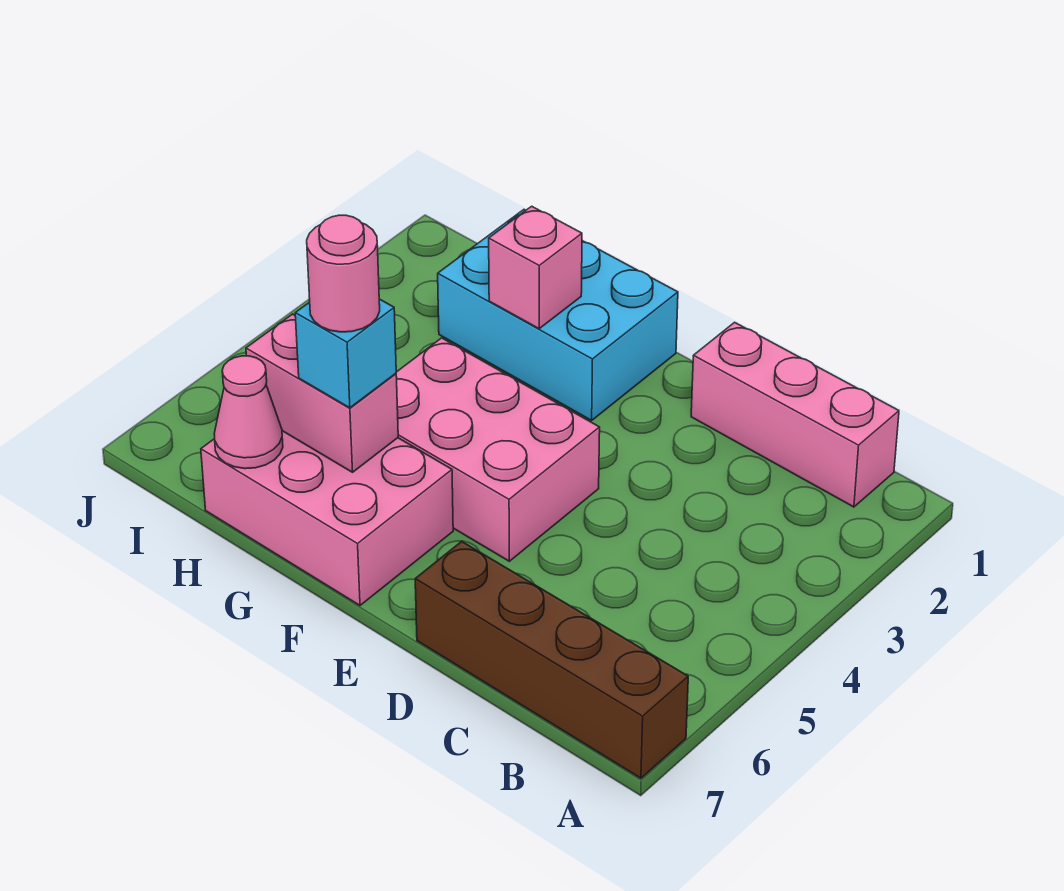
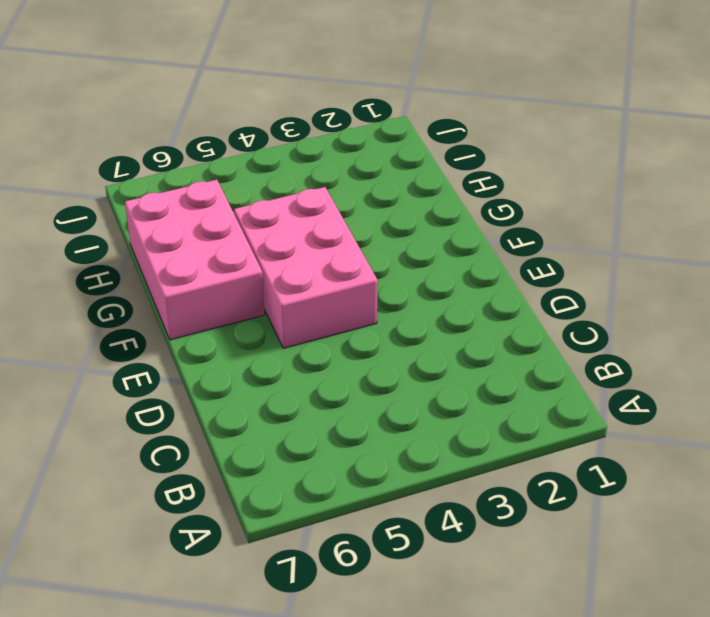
none -> brown 1x4 brick [415,541,688,778]
none -> pink 1x3 brick [691,322,899,507]

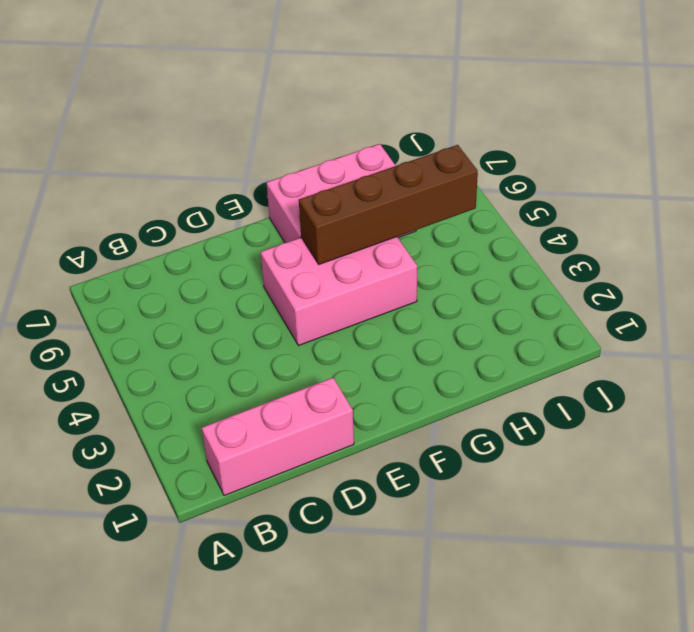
brown 1x4 brick [299,145,478,264] -> brown 1x4 brick moved to [415,541,688,778]
none -> cyan 2x3 brick [438,210,678,420]
none -> pink 1x1 brick [489,206,582,329]

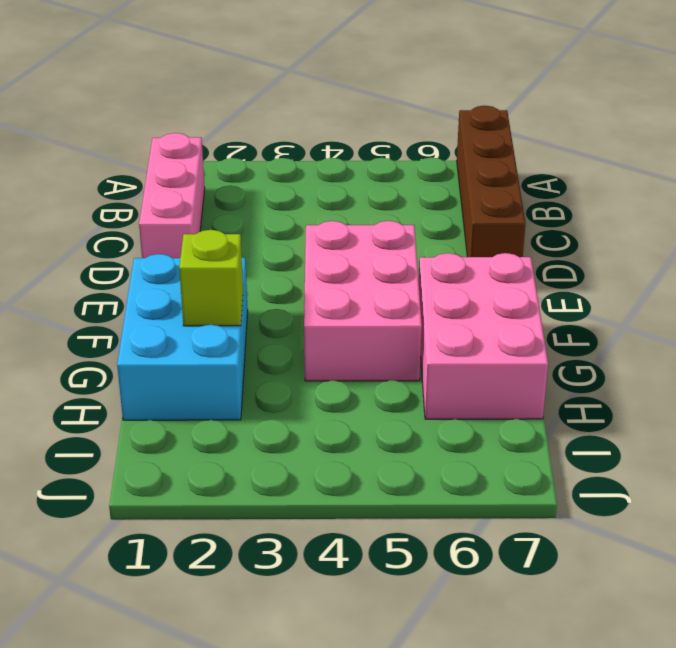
lime 1x1 brick [179,230,243,326] -> pink 1x1 brick [489,206,582,329]
none -> pink 1x2 brick [246,314,398,472]
none -> pink 1x1 cone [214,356,283,469]

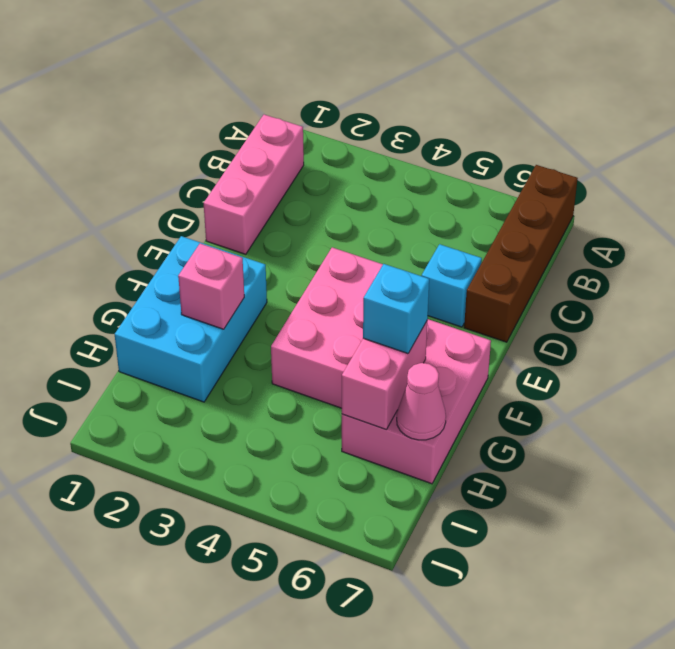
cyan 1x1 brick [421,244,482,327] -> none
none -> pink 1x1 round brick [307,215,380,332]

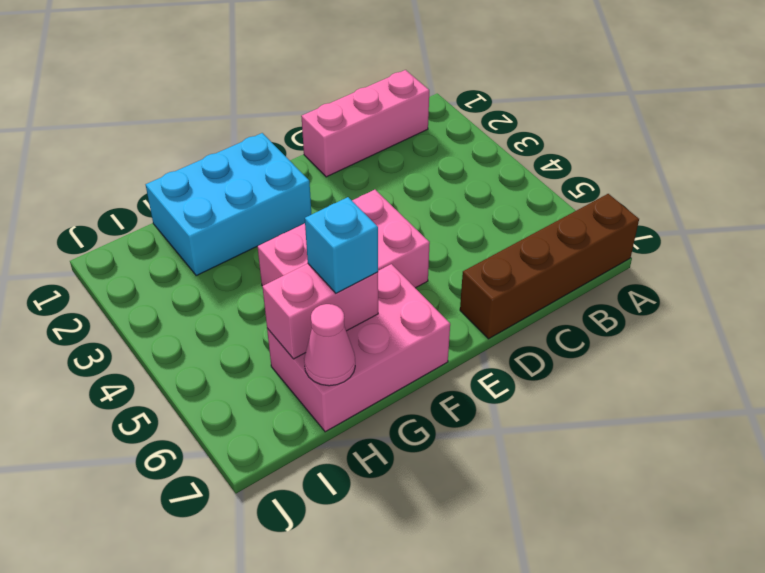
none -> pink 1x1 brick [489,206,582,329]
none -> pink 1x1 round brick [307,215,380,332]

